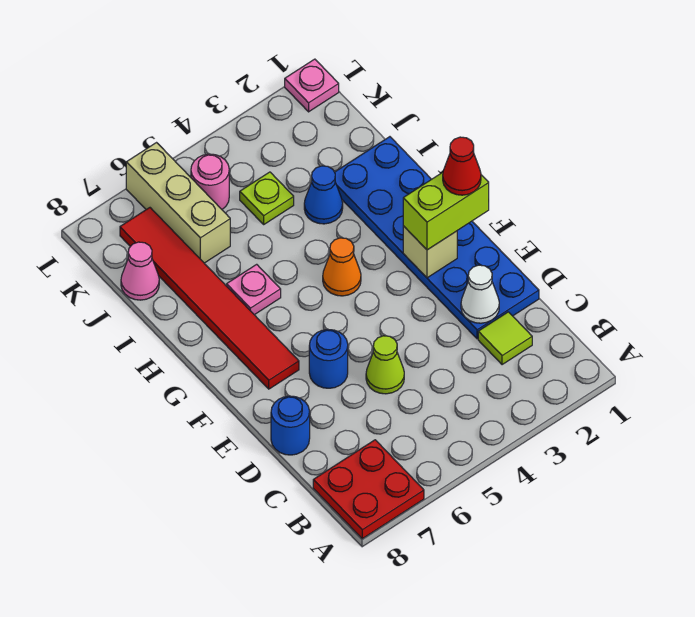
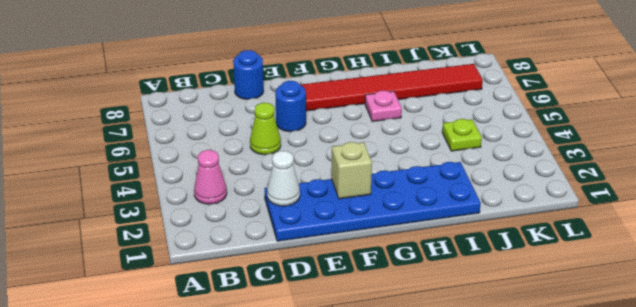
pink 1x1 cone [194,150,227,204] -> pink 1x1 cone moved to [121,242,159,300]
none -> red 2x2 plate [313,440,424,539]
none -> lime 1x1 tile [478,312,532,365]
none -> orange 1x1 cone [323,238,361,296]

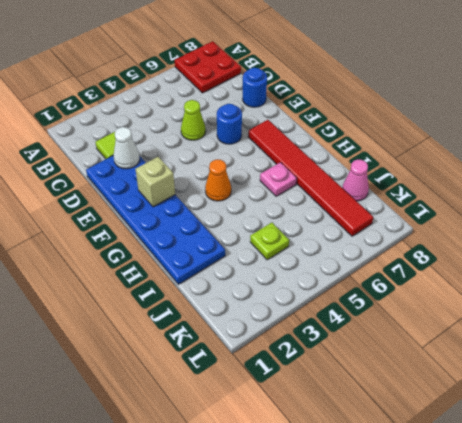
none -> blue 1x1 cone [304,166,343,224]
none -> tan 1x3 brick [126,143,230,263]
none -> pink 1x1 round brick [191,154,229,209]

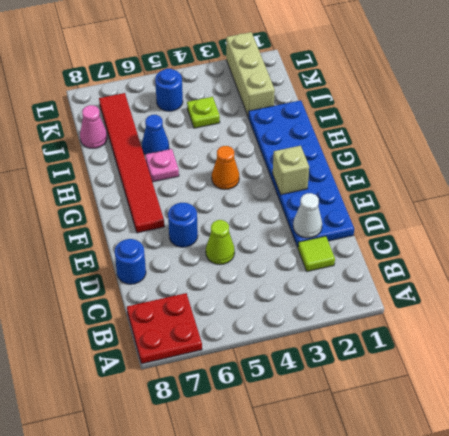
blue 1x1 cone [142,115,169,154] -> blue 1x1 cone moved to [304,166,343,224]
tan 1x3 brick [226,32,275,117] -> tan 1x3 brick moved to [126,143,230,263]
blue 1x1 round brick [155,69,183,111] -> pink 1x1 round brick [191,154,229,209]
none -> pink 1x1 plate [285,59,339,112]
none -> lime 1x2 brick [403,172,489,250]
none -> red 1x1 cone [443,137,481,195]

